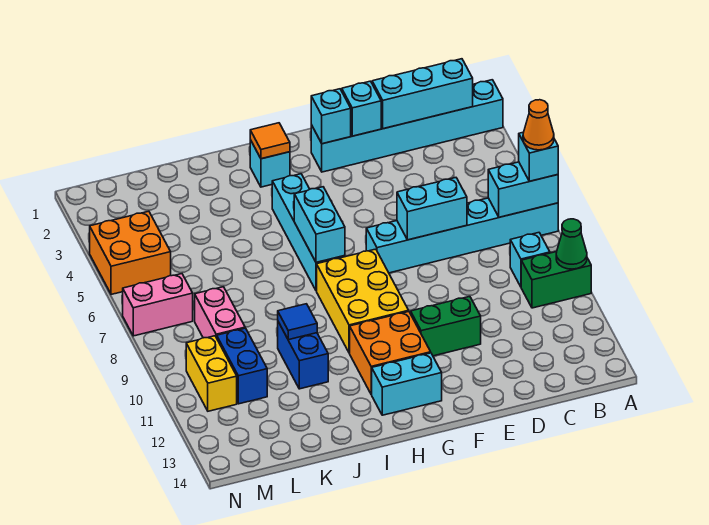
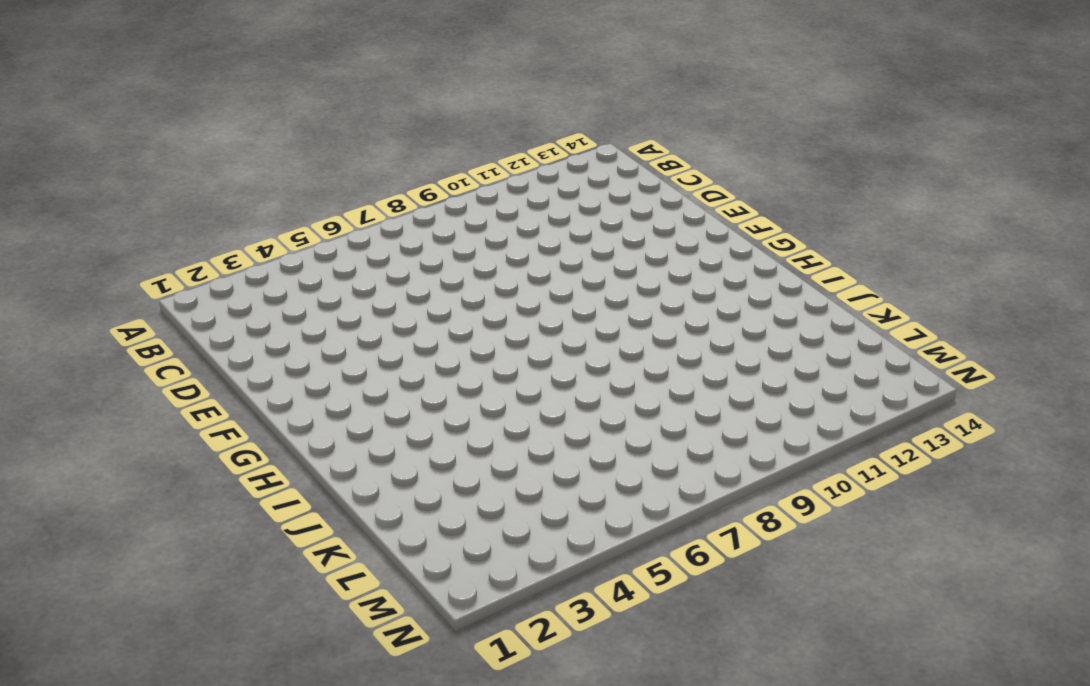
none -> cyan 1x6 brick [311,80,503,172]
none -> cyan 1x6 brick [366,198,558,273]
none -> green 1x2 brick [521,252,591,308]

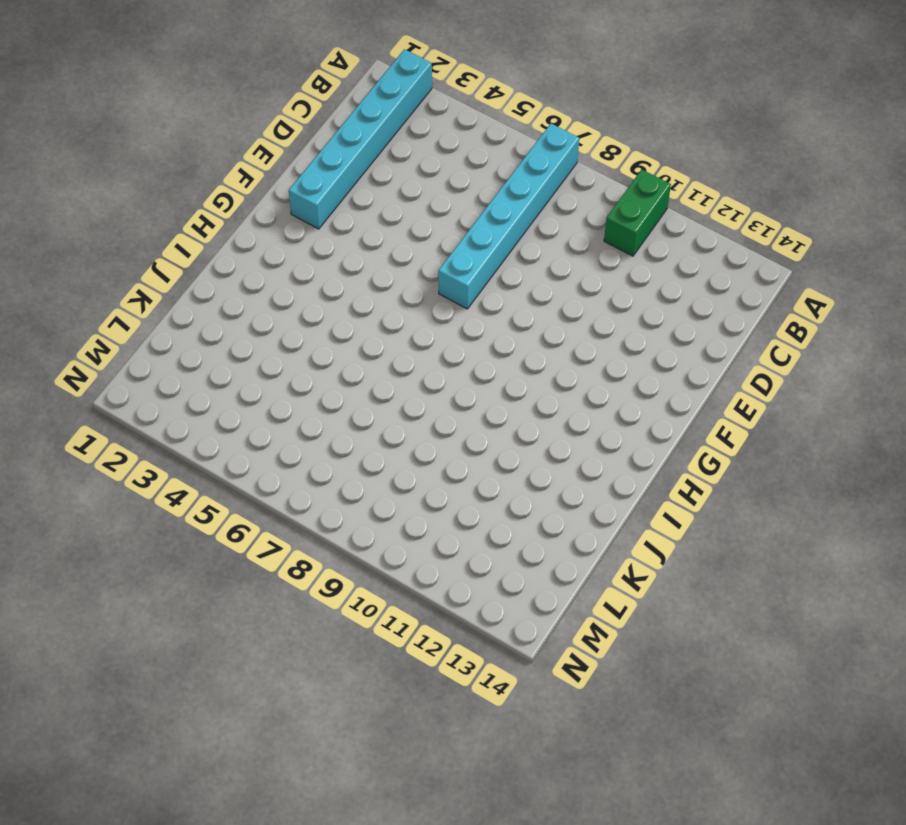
none -> cyan 1x1 brick [510,233,550,287]
none -> green 1x2 brick [411,296,481,356]
none -> yellow 2x3 brick [317,249,409,353]

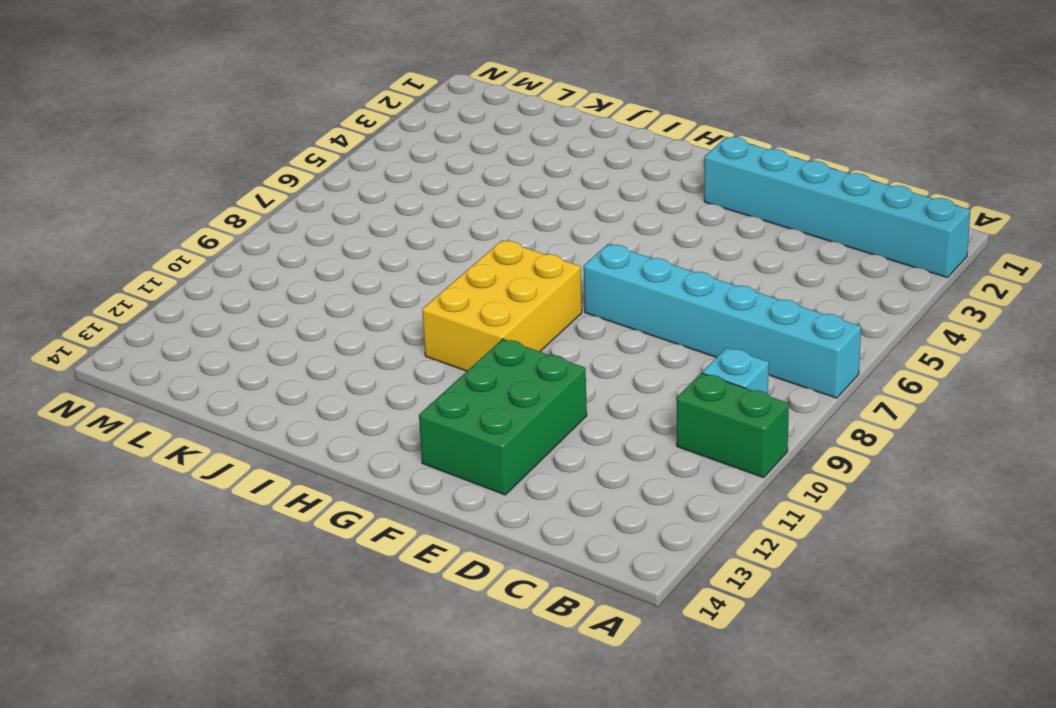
green 2x3 brick [419,339,587,495] -> green 1x2 brick [411,296,481,356]
none -> orange 2x2 brick [350,312,431,394]
none -> cyan 1x2 brick [371,353,442,415]
none -> cyan 1x1 brick [250,140,290,187]

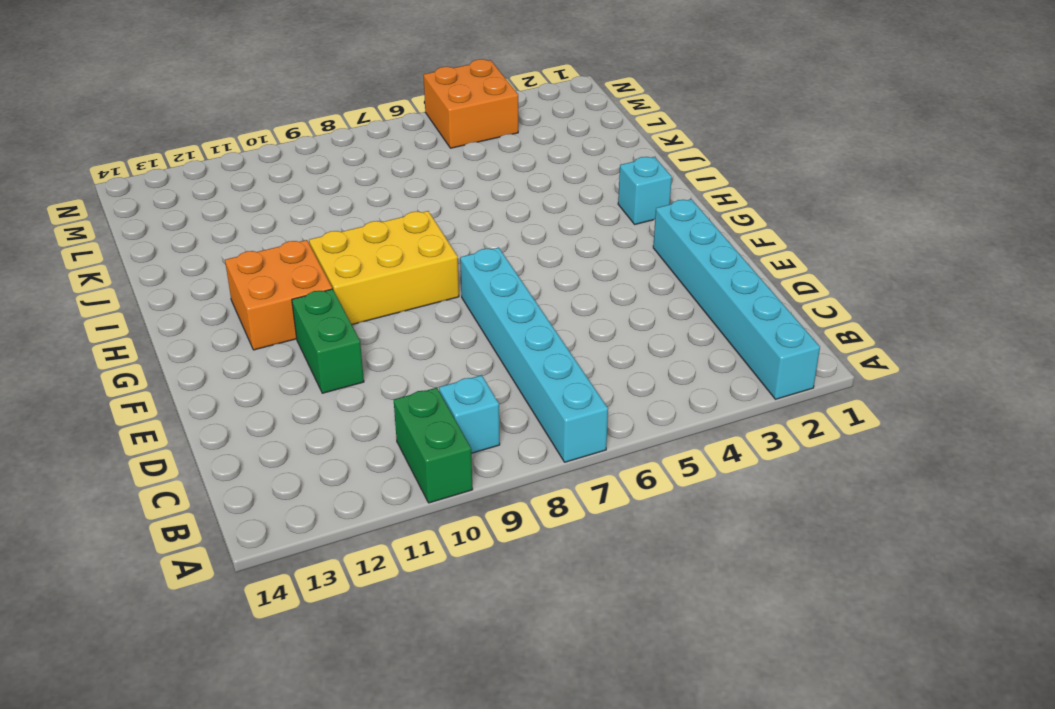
none -> cyan 1x2 brick [371,353,442,415]
none -> cyan 1x4 brick [272,174,345,291]
none -> blue 1x2 brick [278,322,328,389]

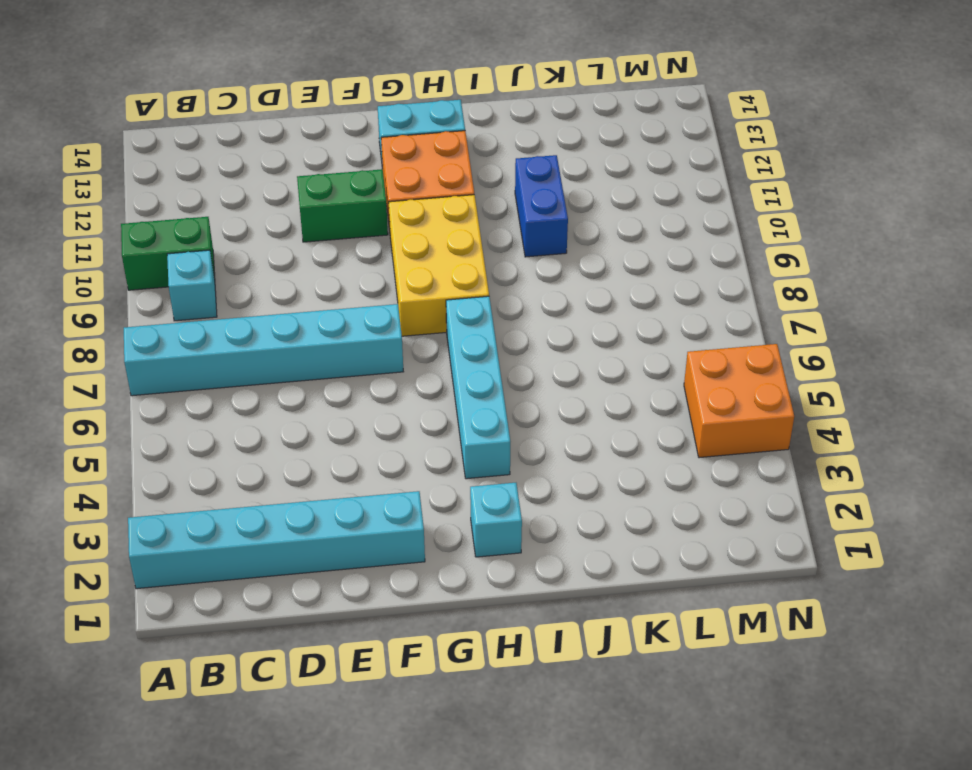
none -> pink 1x2 brick [195,287,245,338]
none -> blue 1x2 brick [217,328,267,404]
none -> pink 1x2 brick [123,274,193,336]

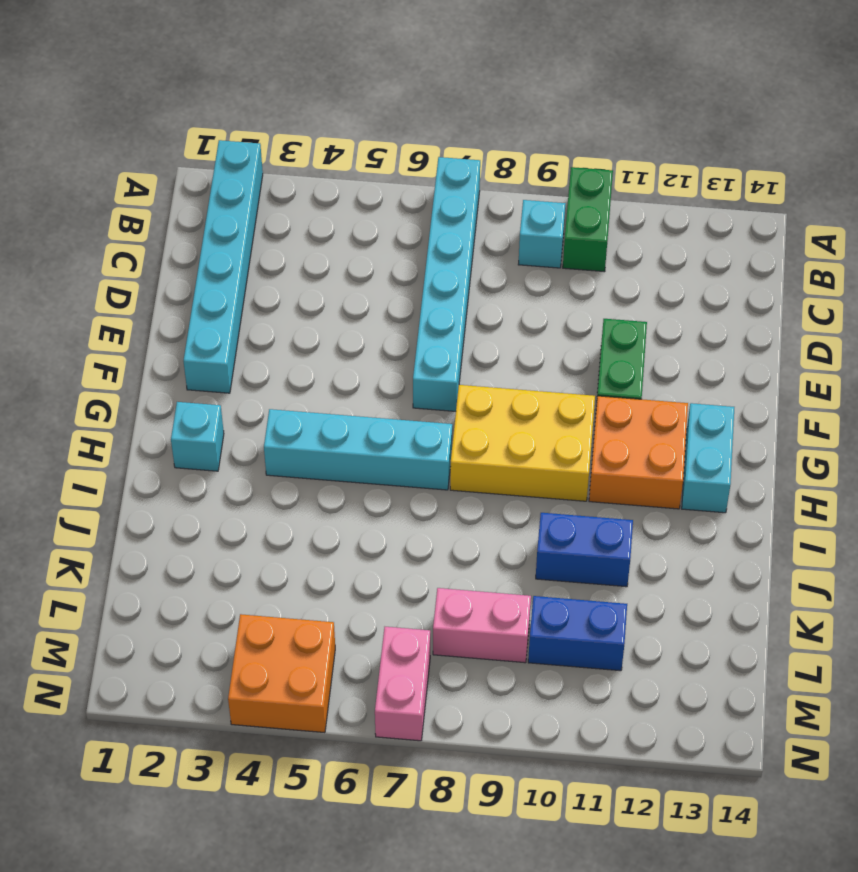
none -> yellow 1x2 brick [186,336,237,411]
none -> cyan 1x2 brick [488,162,558,217]
none -> green 1x1 cone [556,219,587,269]

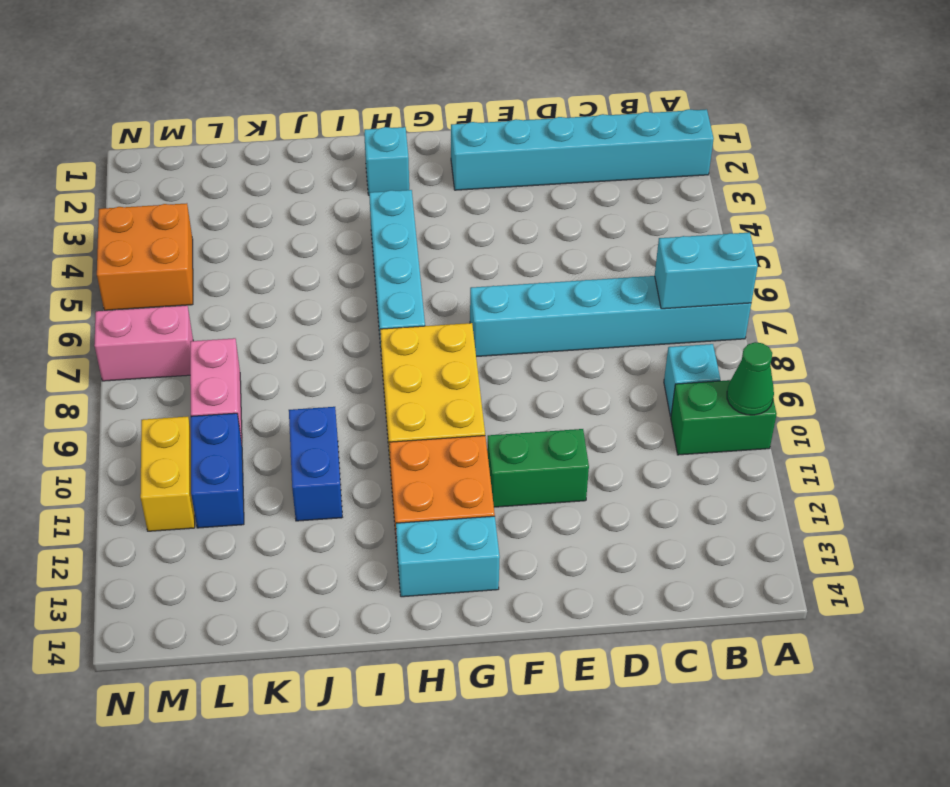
none -> cyan 1x3 brick [372,59,473,129]
none -> cyan 1x2 brick [397,178,467,240]
none -> cyan 1x1 brick [342,81,381,136]

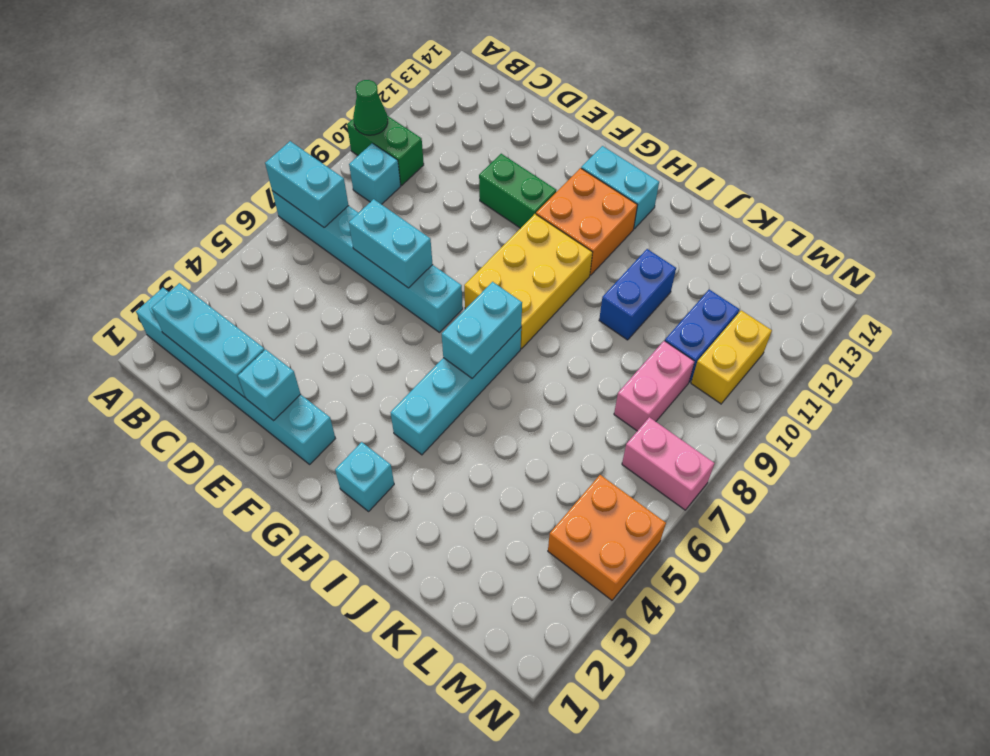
none -> cyan 1x1 brick [311,89,351,144]
none -> orange 1x1 tile [250,123,290,159]
none -> blue 1x1 tile [278,304,317,340]

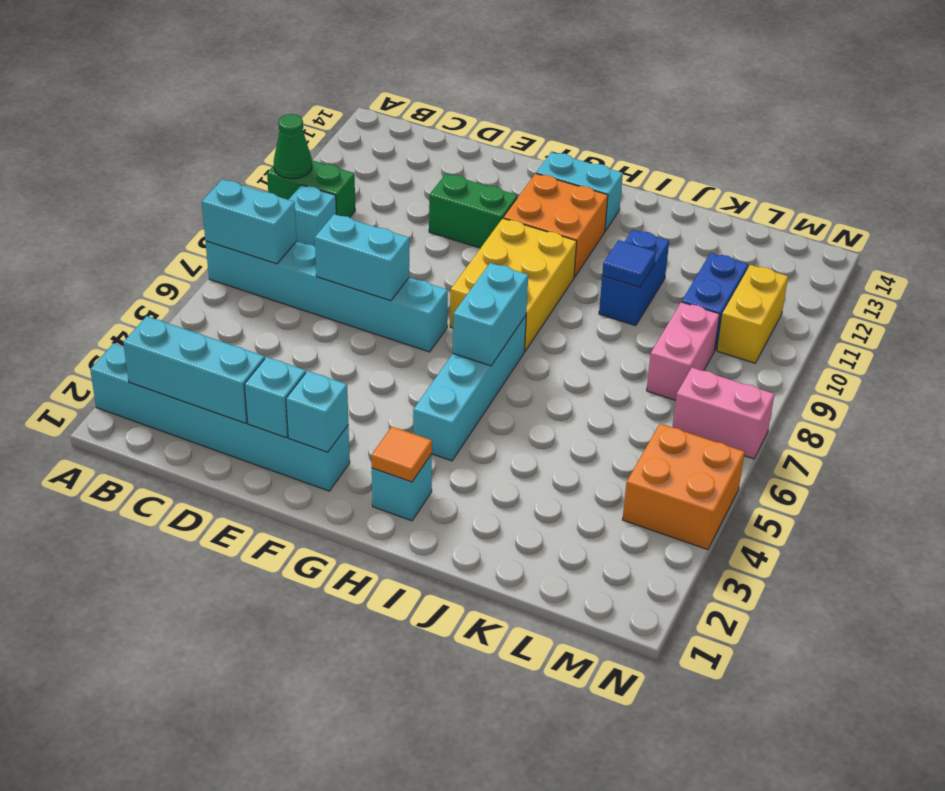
none -> cyan 1x1 brick [519,132,558,181]
none -> orange 1x1 cone [523,100,554,150]

